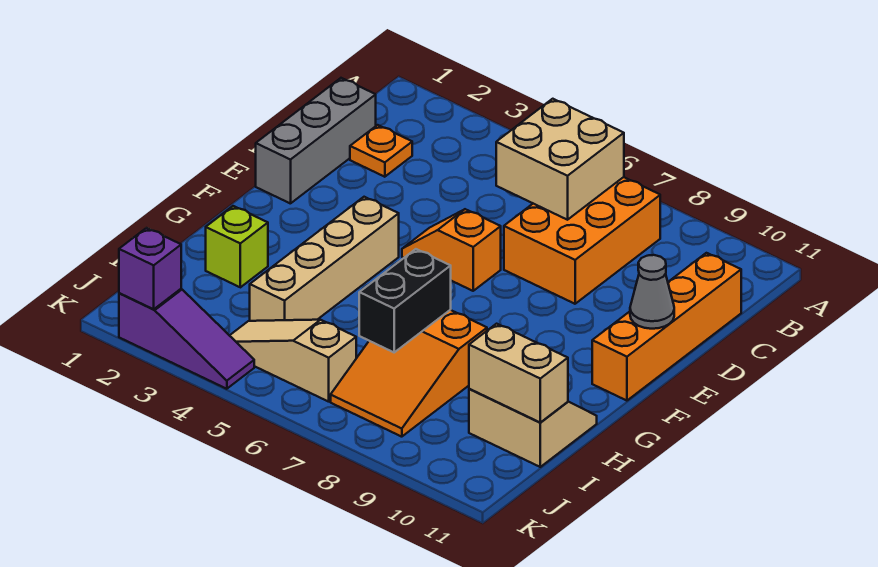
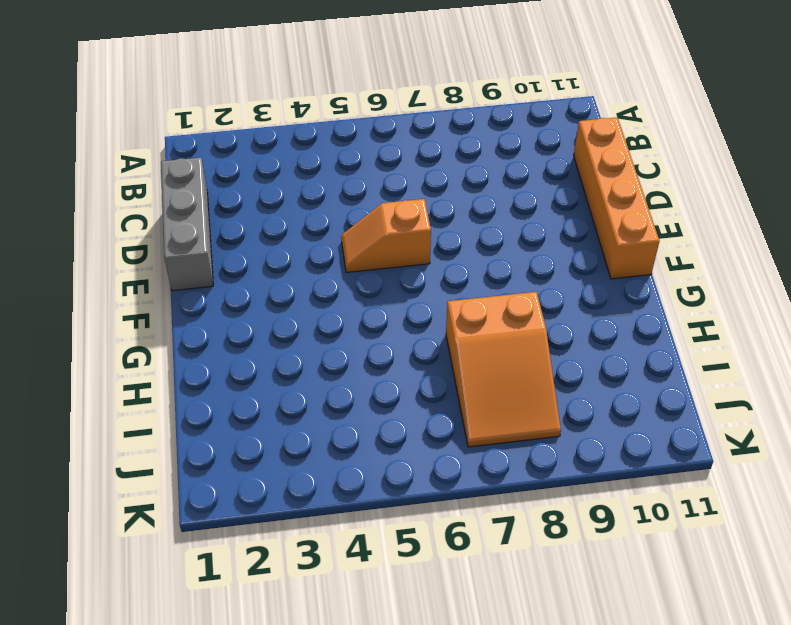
none -> orange 2x3 brick [504,177,660,304]
none -> orange 1x1 plate [350,125,412,177]
none -> tan 1x4 brick [250,197,399,321]

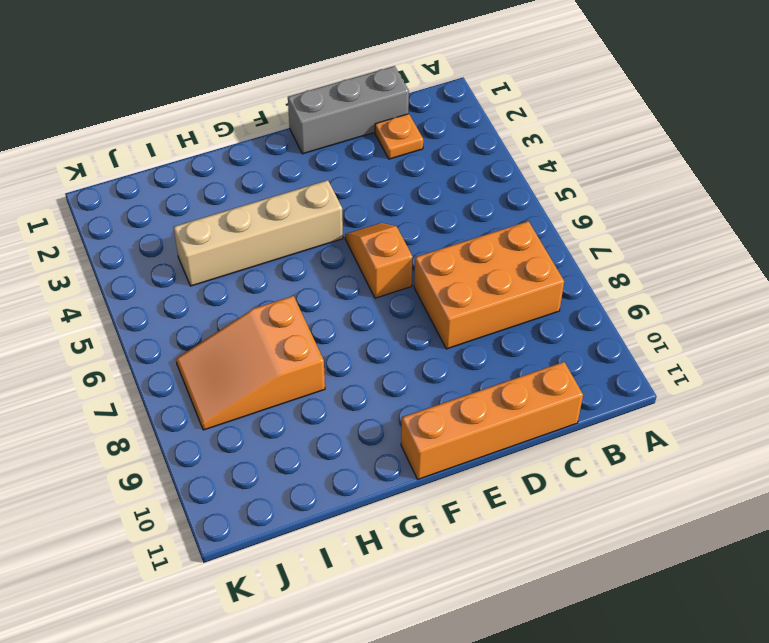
none -> lime 1x1 brick [206,206,268,287]
none -> tan 2x2 slope [469,389,597,467]
none -> tan 1x3 slope [229,320,356,402]

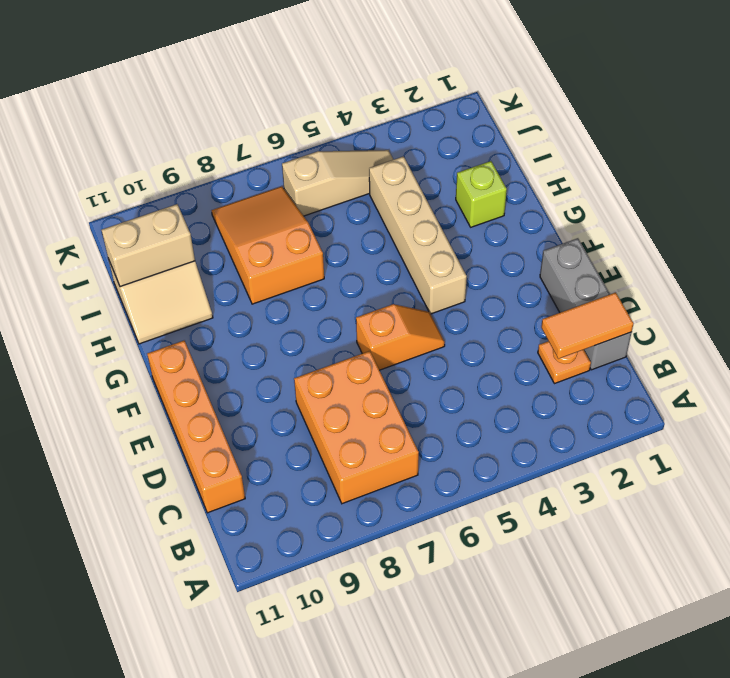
orange 1x2 tile [541,292,633,359] -> none
none -> purple 1x3 slope [119,289,254,389]
none -> tan 2x2 brick [496,99,624,220]
none -> grey 1x1 cone [630,255,674,329]

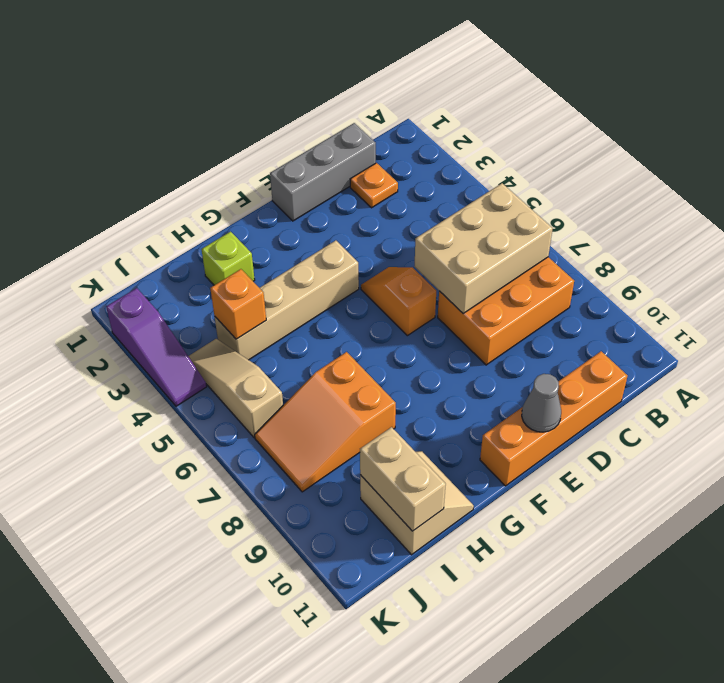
tan 2x3 brick [414,183,553,313] -> tan 2x2 brick [496,99,624,220]
orange 1x1 brick [210,269,266,339] -> none
none -> black 1x2 brick [359,249,451,352]
none -> purple 1x1 brick [119,228,181,309]

